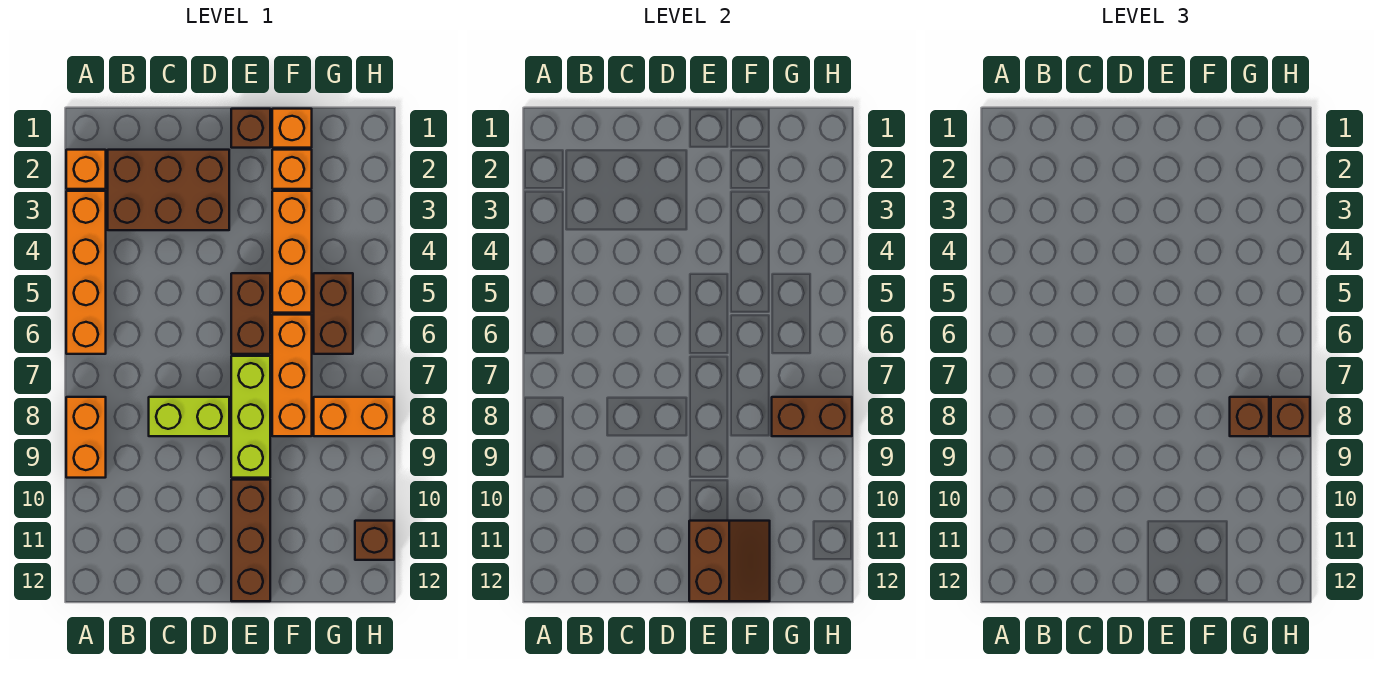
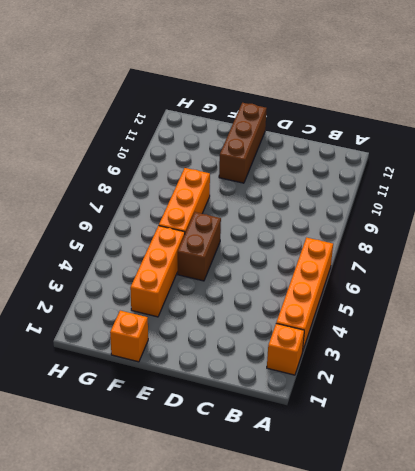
none -> orange 1x2 brick [66,397,106,478]
none -> brown 2x3 brick [108,150,229,230]
none -> lime 1x2 brick [149,397,229,436]

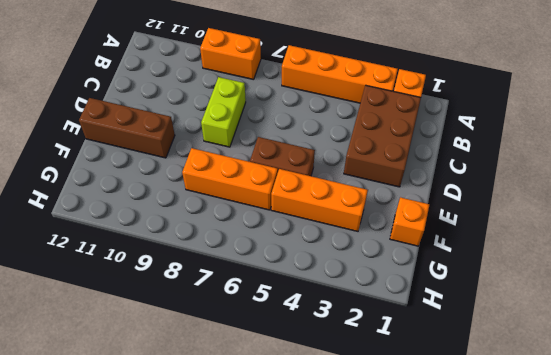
none -> brown 1x1 brick [231,109,270,148]
none -> lime 1x3 brick [231,356,270,478]
none -> orange 1x1 brick [272,150,312,189]

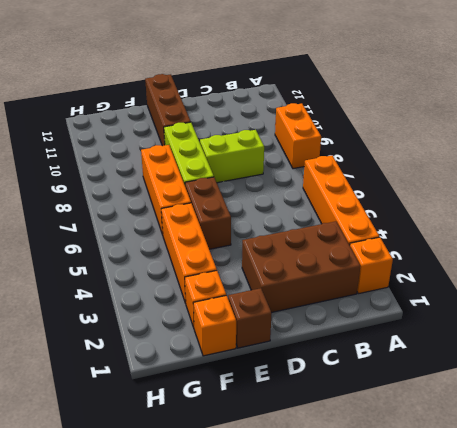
none -> brown 1x2 brick [314,273,353,354]
none -> orange 1x2 brick [314,397,394,436]
none -> brown 1x1 brick [355,521,394,560]

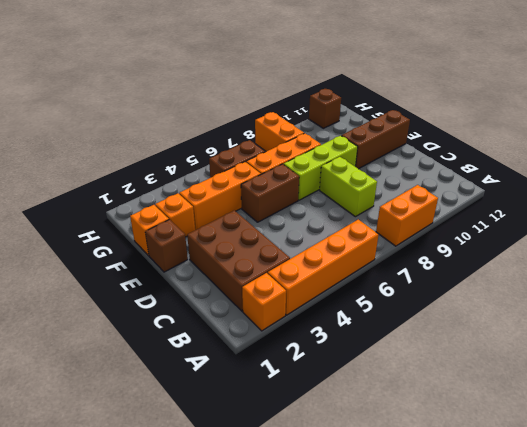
none -> brown 2x2 slope [689,521,770,601]
none -> brown 1x2 brick [772,397,852,436]
none -> brown 1x1 brick [1230,397,1269,436]

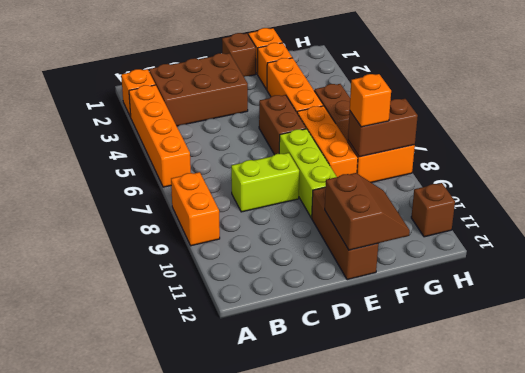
orange 1x1 brick [350,74,391,127] -> brown 1x1 brick [1230,397,1269,436]
none -> brown 1x1 brick [1271,397,1310,436]

